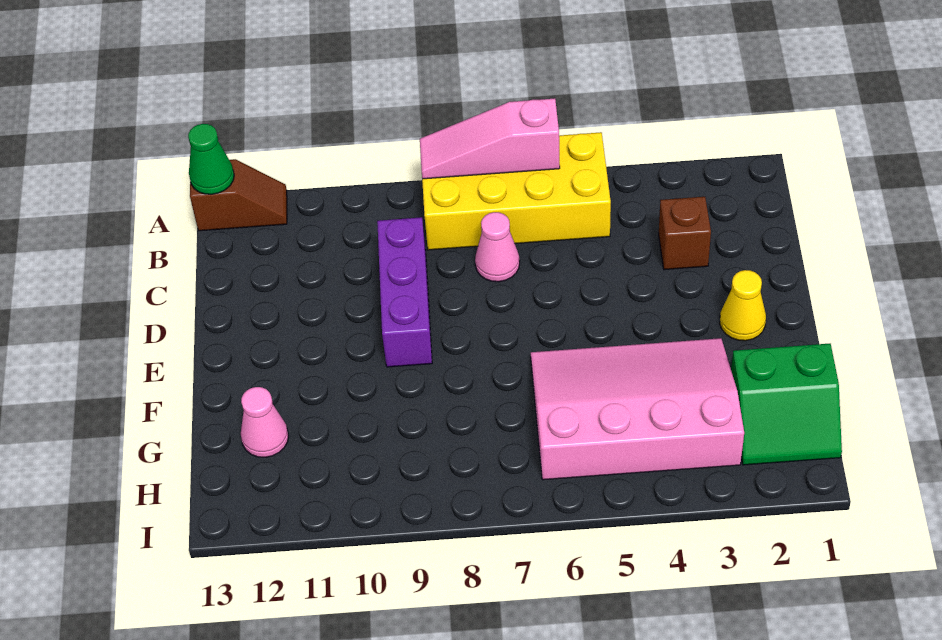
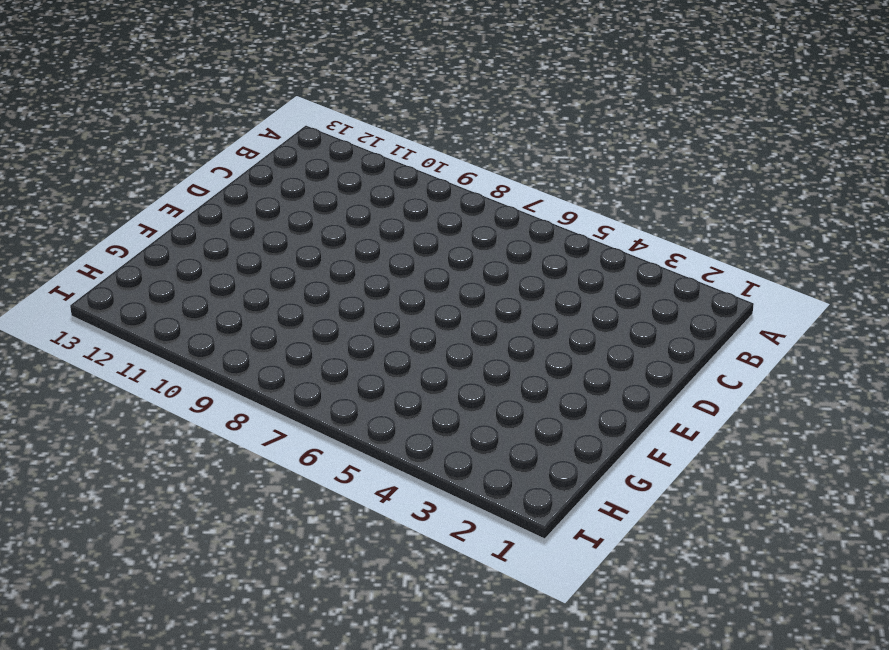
none -> yellow 2x4 brick [422,132,611,250]
none -> brown 1x2 slope [190,159,287,231]

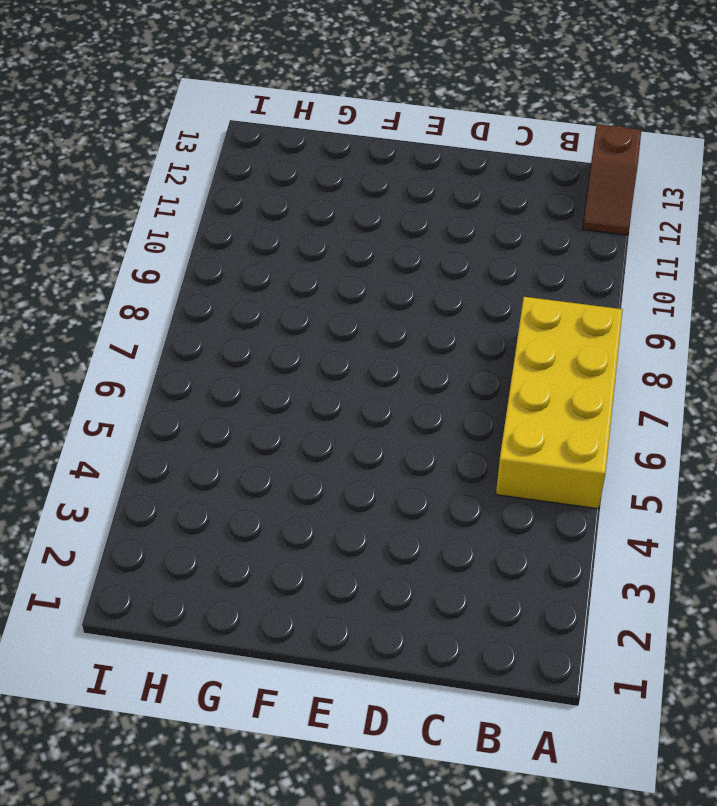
none -> brown 1x1 brick [659,197,711,270]
none -> pink 1x1 cone [475,212,520,282]

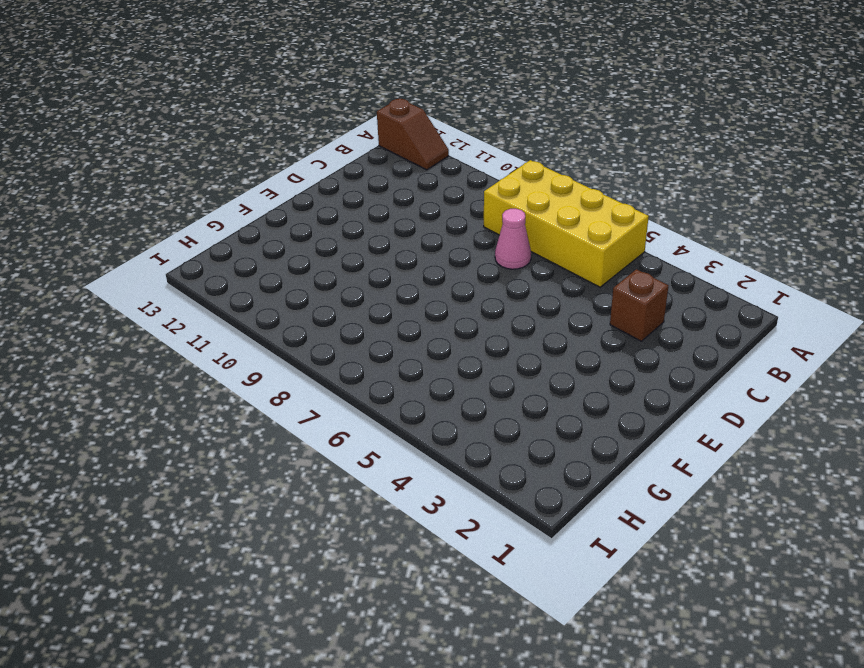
none -> purple 1x3 brick [377,217,432,367]
none -> yellow 1x1 cone [720,270,766,341]

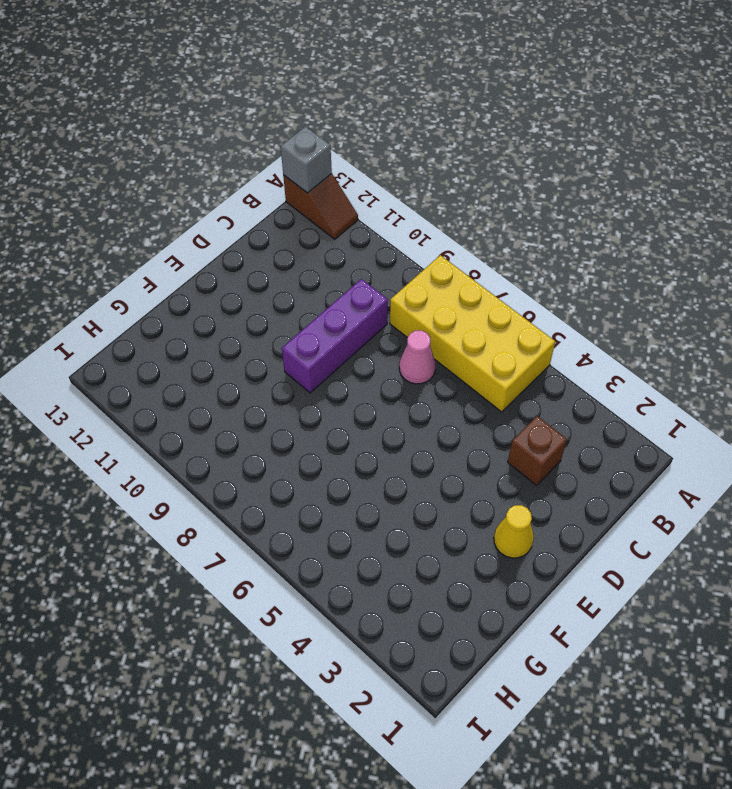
grey 1x1 brick [281,127,332,193] -> green 1x1 cone [188,124,234,194]
none -> pink 3x4 slope [531,338,744,480]
none -> green 2x2 slope [731,344,842,465]

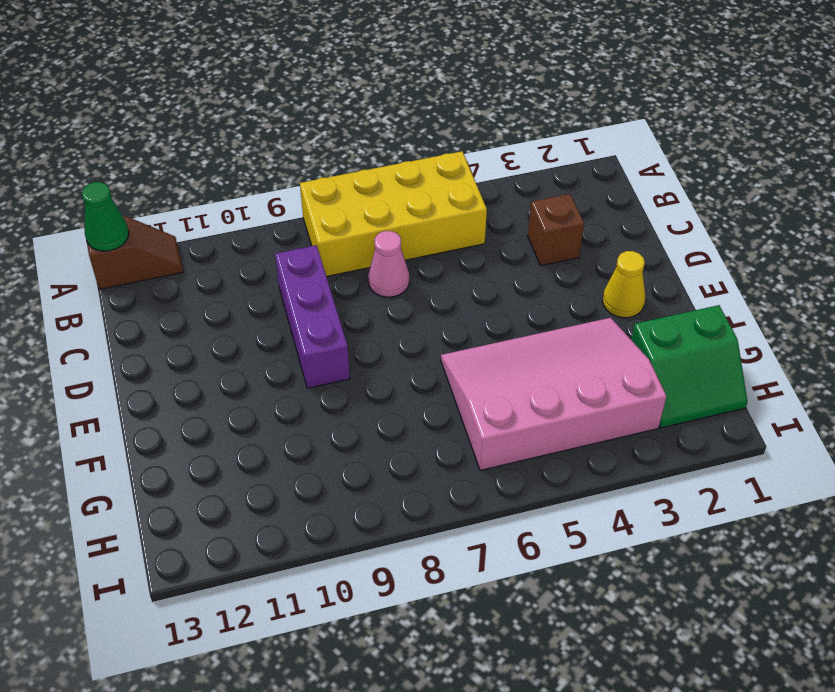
none -> pink 1x1 cone [241,387,289,457]
none -> pink 1x3 slope [420,98,560,179]

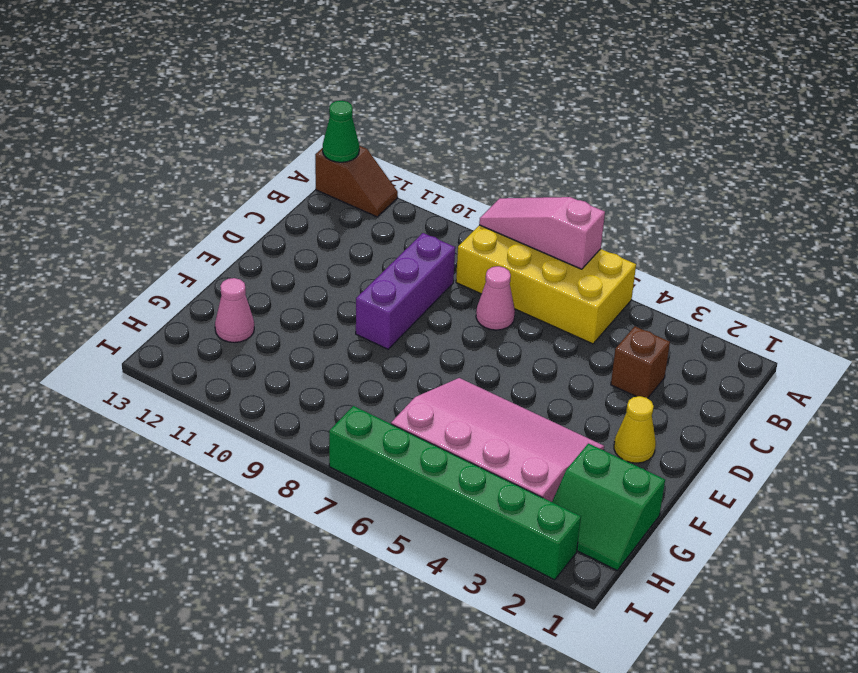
green 1x6 brick [329,406,581,580] -> none

